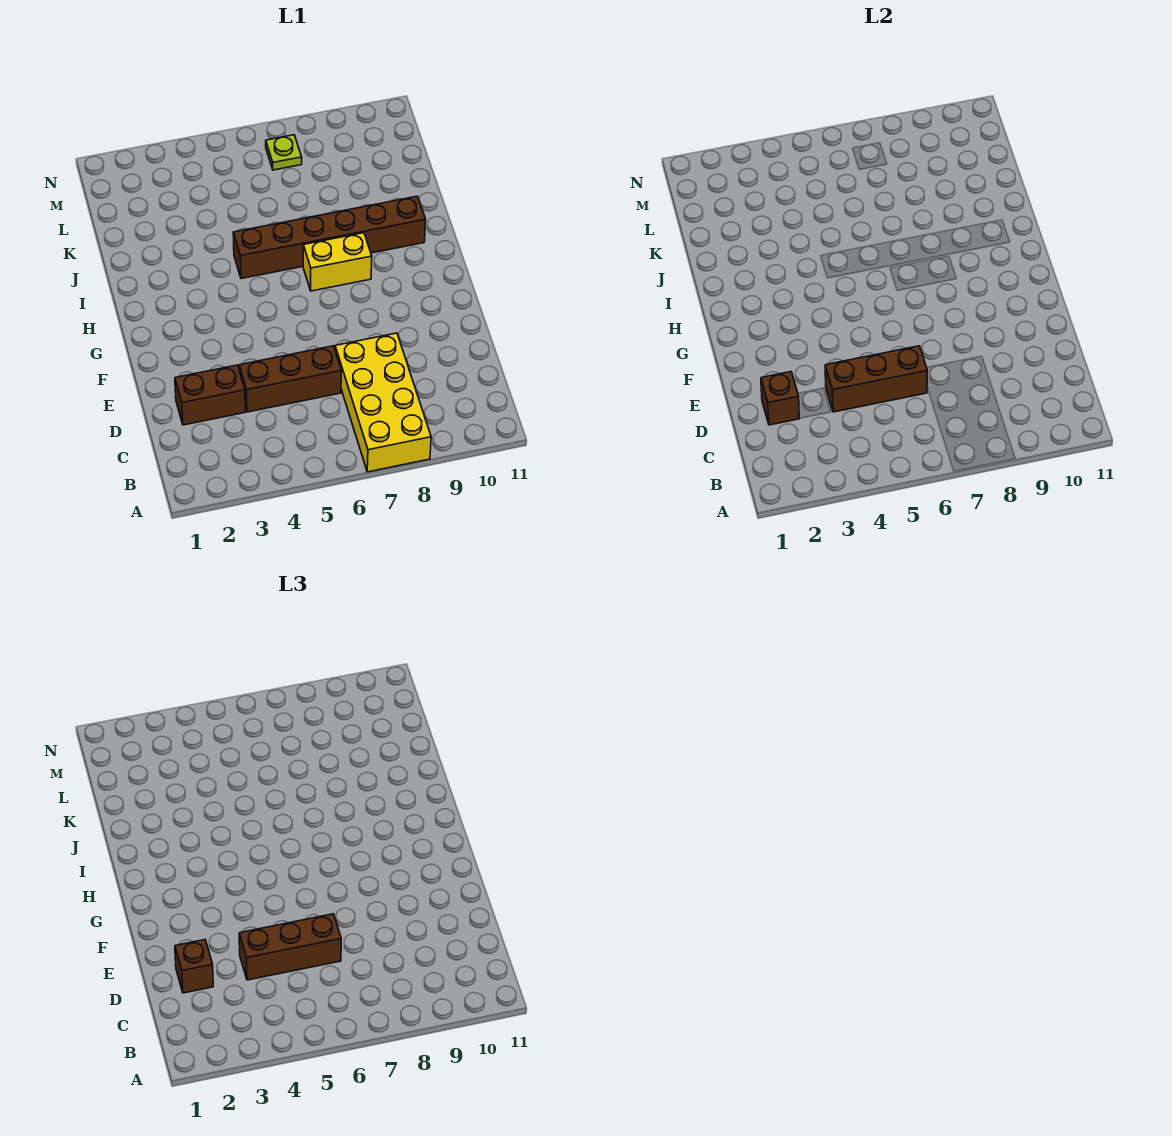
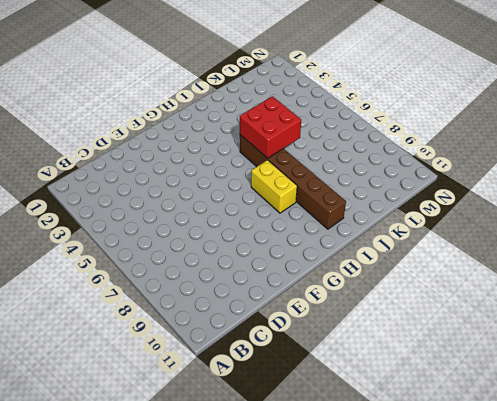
red 2x2 brick [240,96,301,158] -> none
none -> yellow 2x4 brick [335,333,431,472]
none -> brown 1x2 brick [175,365,245,425]

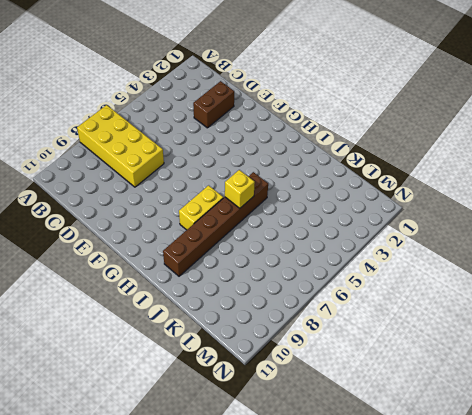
yellow 1x1 brick [225,170,255,208] -> none
none -> brown 1x3 brick [239,346,341,412]
none -> lime 1x1 plate [266,135,302,170]

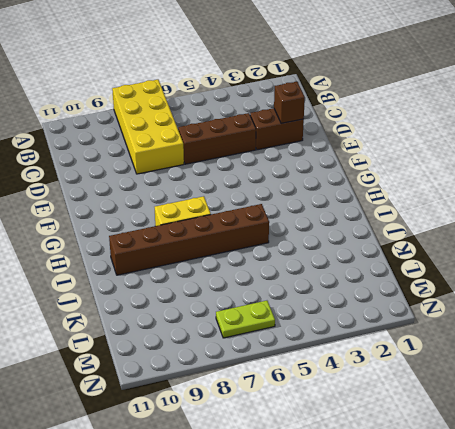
lime 1x2 plate [216,301,275,338] -> lime 1x1 plate [266,135,302,170]
none -> brown 1x3 brick [825,346,927,412]
none -> brown 1x1 brick [175,940,213,993]

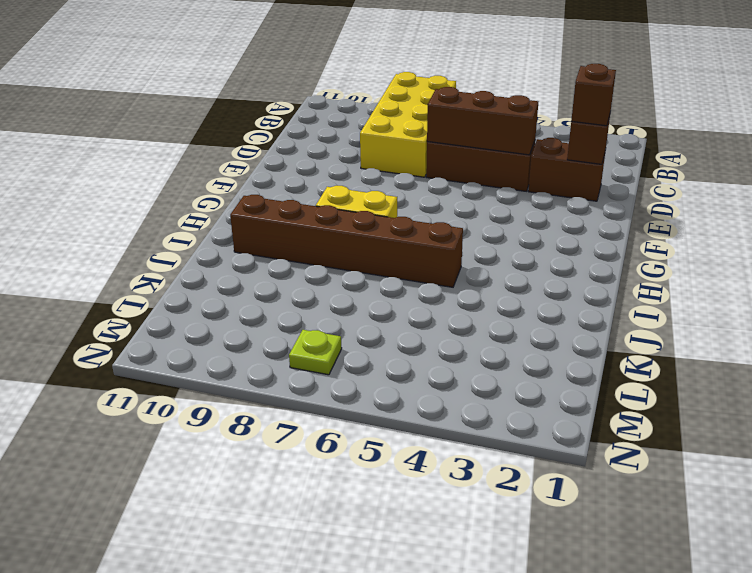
none -> brown 1x3 brick [239,914,341,980]

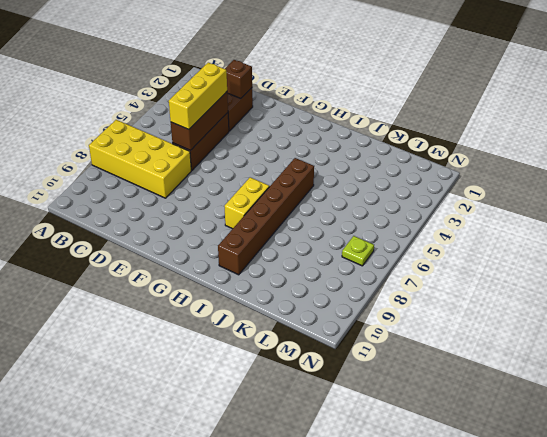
yellow 1x3 brick [169,63,227,130] -> brown 1x3 brick [239,914,341,980]
none -> brown 1x1 brick [175,940,213,993]

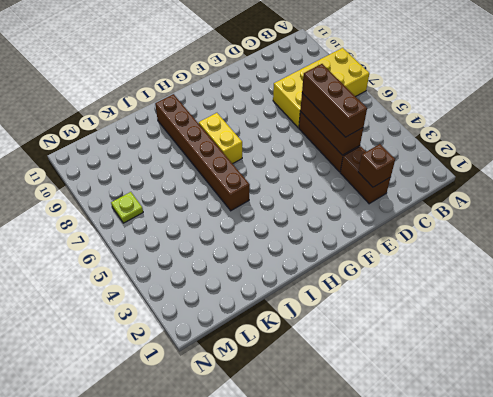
none -> brown 1x1 brick [175,940,213,993]

